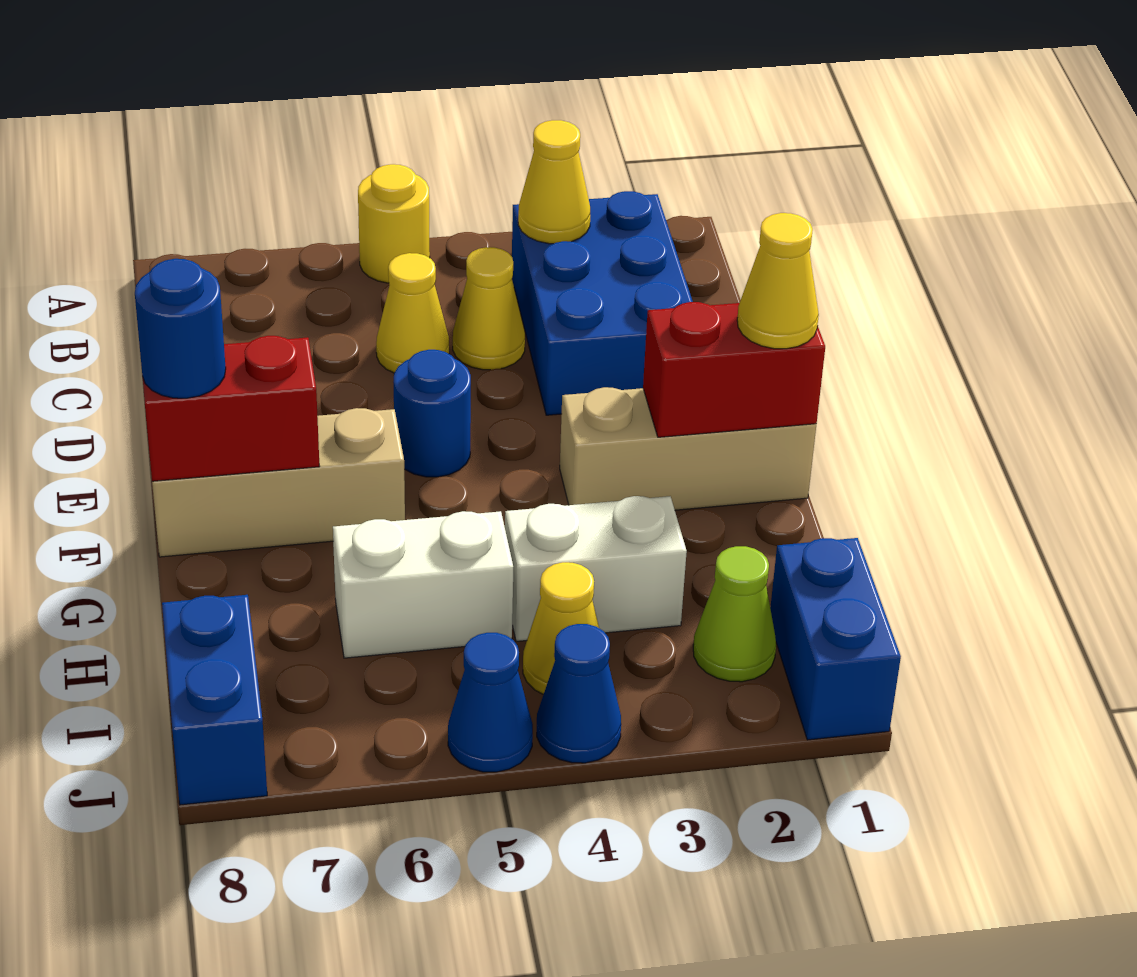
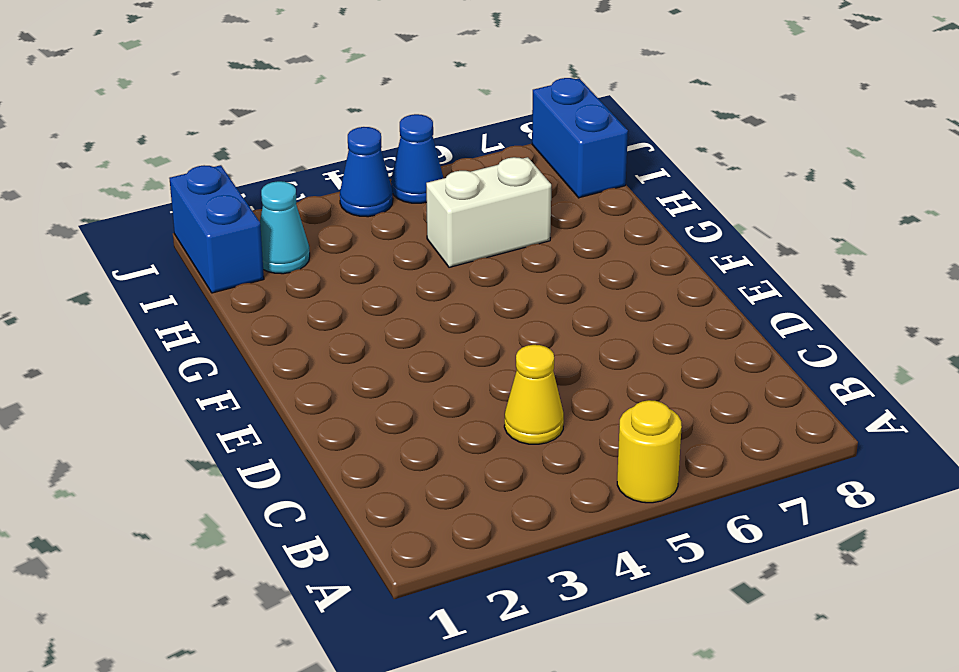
cyan 1x1 cone [260,181,310,274] -> lime 1x1 cone [693,546,776,682]
none -> blue 2x3 brick [512,191,693,415]
none -> yellow 1x1 cone [376,253,449,373]
none -> blue 1x1 round brick [393,350,471,477]

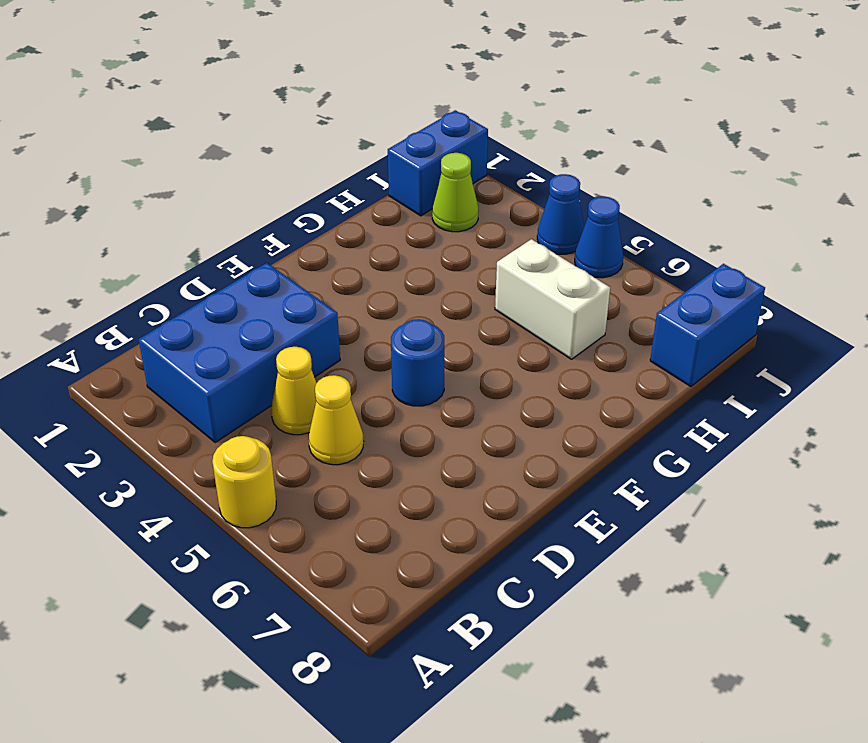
none -> tan 1x3 brick [560,387,816,510]
none -> tan 1x3 brick [152,408,405,557]
none -> white 1x2 brick [505,496,687,641]

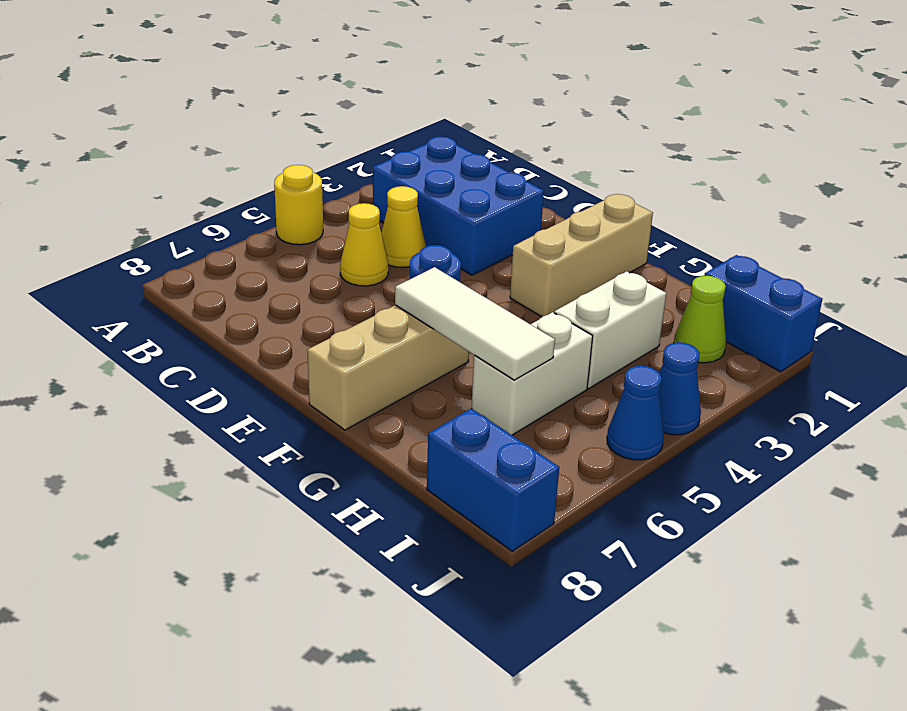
white 1x3 tile [395,267,555,380] -> none
none -> yellow 1x1 cone [523,562,599,694]
none -> yellow 1x1 cone [518,120,590,244]
none -> red 1x2 brick [643,302,825,437]

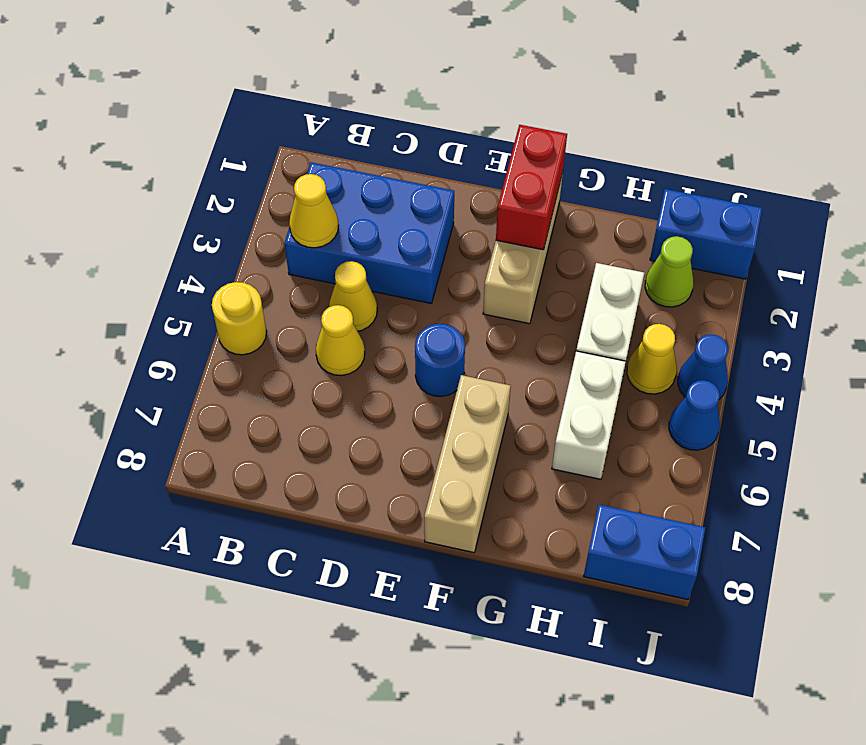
none -> red 1x2 brick [143,336,320,481]
none -> yellow 1x1 cone [737,213,819,349]
none -> blue 1x1 round brick [135,259,226,398]

